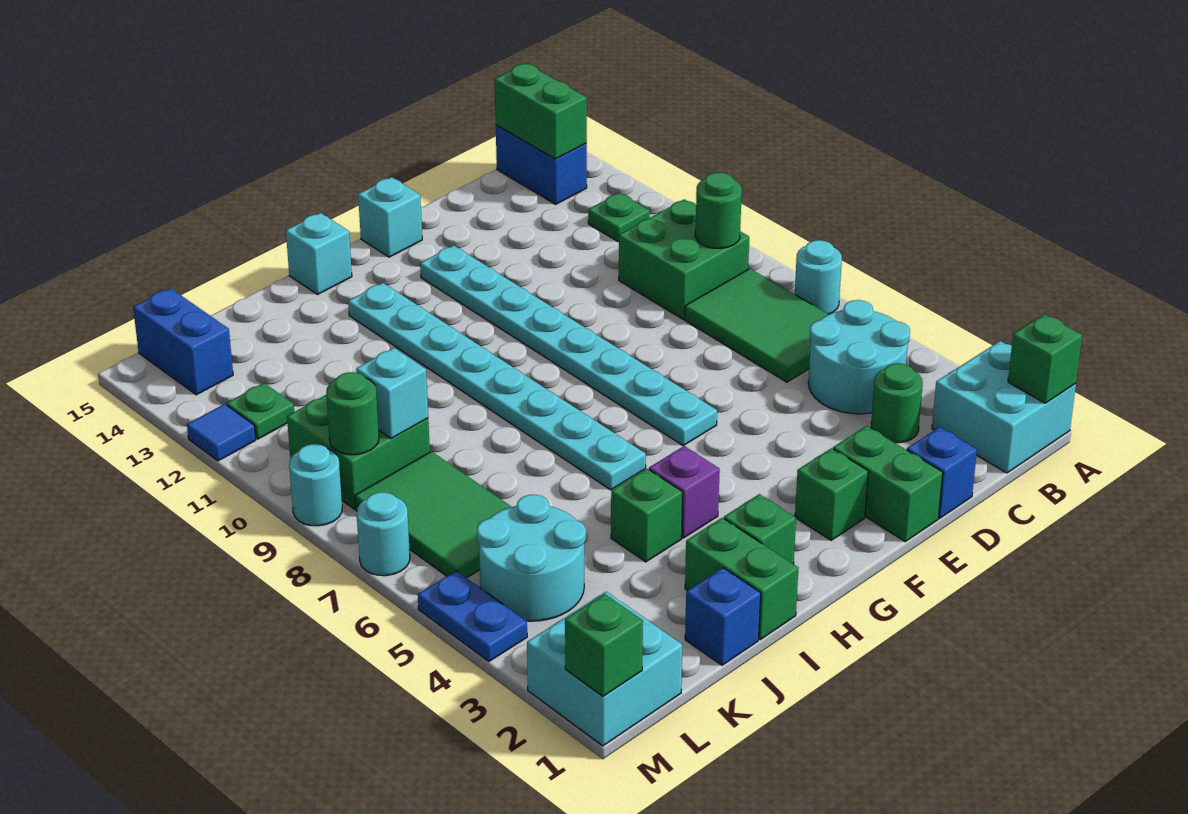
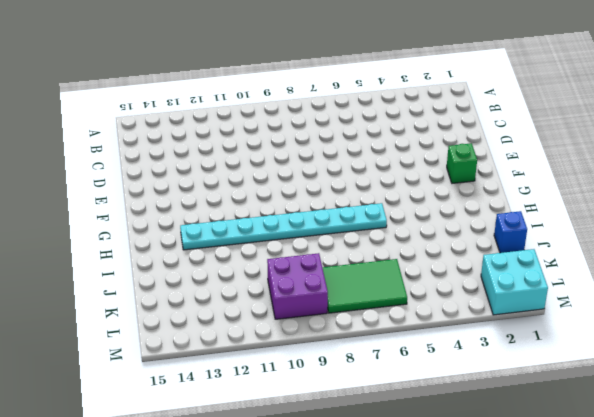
purple 2x2 brick [267,253,328,319] -> green 2x2 brick [287,395,430,509]
none -> cyan 2x2 brick [932,341,1076,473]
none -> cyan 1x1 round brick [795,240,842,314]
none -> cyan 2x2 round brick [808,300,910,414]
none -> green 2x3 tile [685,269,829,382]

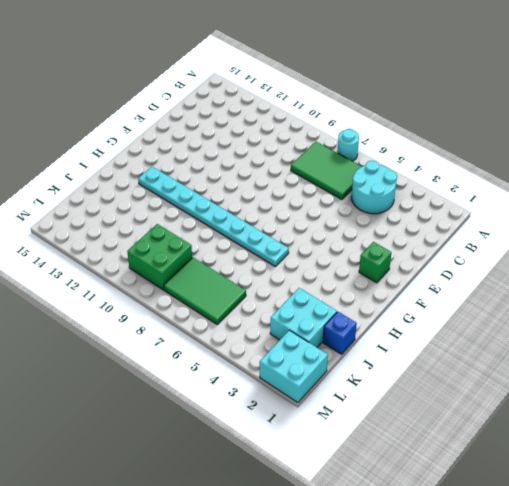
cyan 2x2 brick [270,288,337,347] -> cyan 2x2 brick moved to [932,341,1076,473]
none -> green 2x2 brick [619,199,749,319]
none -> green 1x1 plate [588,193,650,242]
none -> blue 1x2 brick [496,125,587,204]
none -> green 1x1 round brick [871,363,923,443]

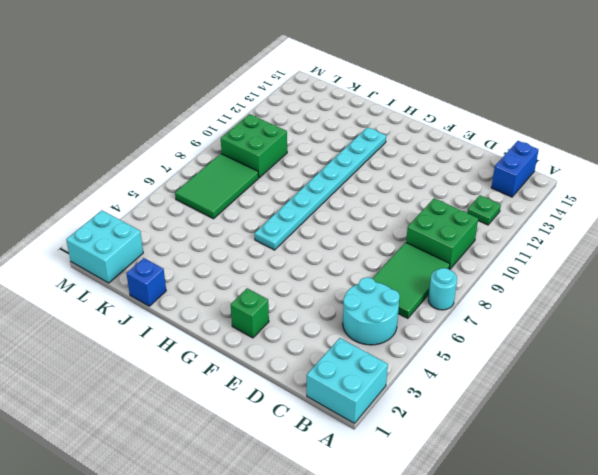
none -> green 1x1 round brick [871,363,923,443]
none -> blue 1x1 brick [907,427,977,518]
none -> green 1x2 brick [833,426,943,541]
none -> cyan 1x8 plate [420,245,717,446]

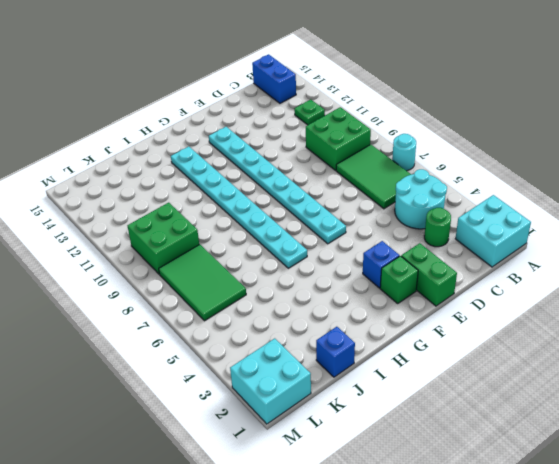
blue 1x1 brick [363,241,400,288] -> blue 1x1 brick moved to [907,427,977,518]
none -> cyan 1x1 brick [358,177,422,257]
none -> green 1x1 brick [724,494,796,564]
none -> purple 1x1 brick [649,446,720,538]
none -> cyan 1x1 brick [286,213,352,294]

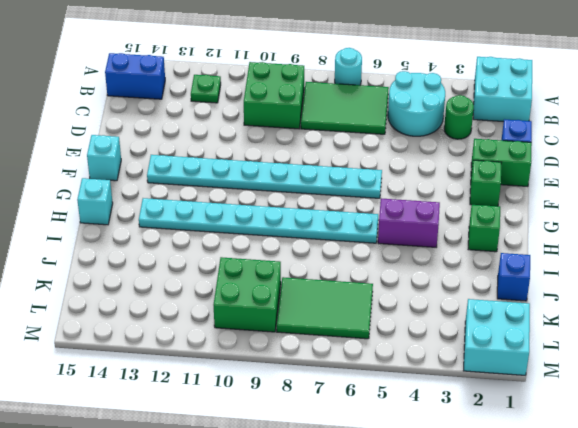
purple 1x2 brick [378,198,440,247] -> purple 1x1 brick [649,446,720,538]
none -> green 1x2 brick [685,518,798,640]
none -> green 1x1 brick [611,469,683,562]
none -> cyan 2x2 round brick [477,495,586,621]
none -> green 1x1 plate [227,383,294,439]

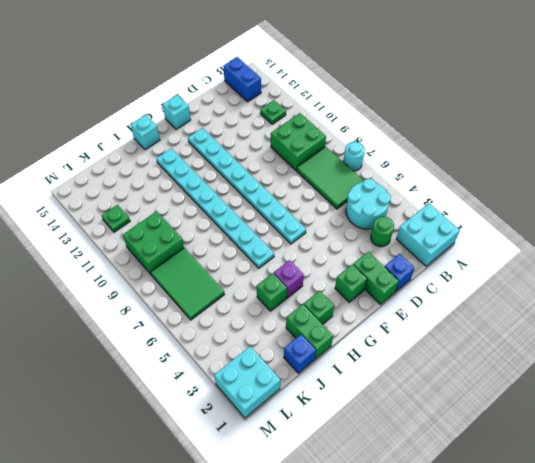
none -> cyan 2x2 round brick [477,495,586,621]
none -> blue 1x2 brick [133,288,233,395]
none -> blue 1x2 plate [418,571,527,661]
none -> cyan 1x1 round brick [357,492,410,576]

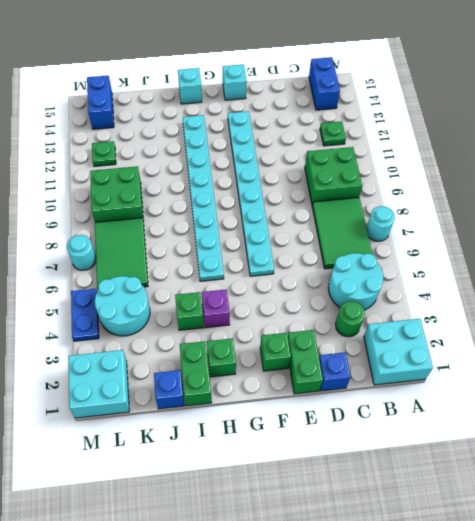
none -> cyan 1x1 round brick [289,444,342,526]
none -> blue 1x1 tile [187,404,256,461]
none -> green 1x1 brick [1008,314,1082,403]
none -> green 1x1 round brick [695,172,742,248]

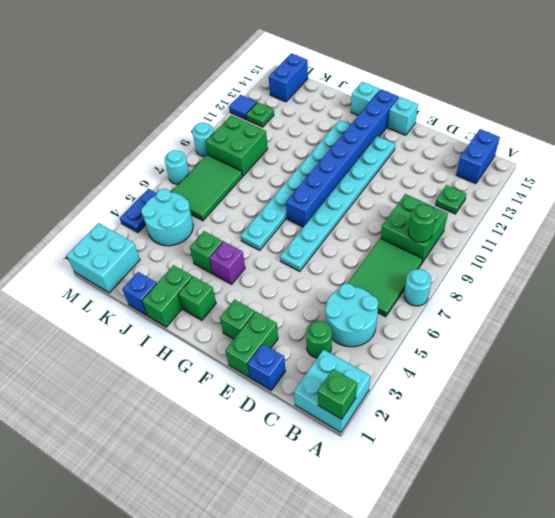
blue 1x8 brick [286,89,399,227] -> none
none -> green 1x2 brick [495,63,587,159]
none -> cyan 1x1 brick [356,348,428,439]
none -> green 1x1 round brick [326,372,379,455]
none -> green 1x1 brick [565,594,643,696]

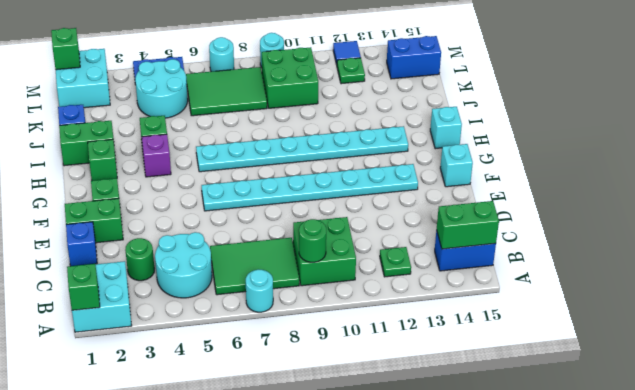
none -> cyan 1x1 brick [356,348,428,439]
none -> green 1x1 round brick [326,372,379,455]

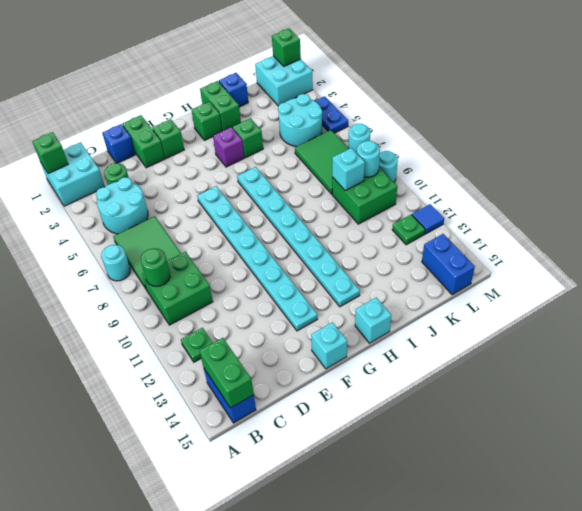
cyan 1x1 round brick [357,141,380,177] -> green 1x1 round brick [326,372,379,455]

